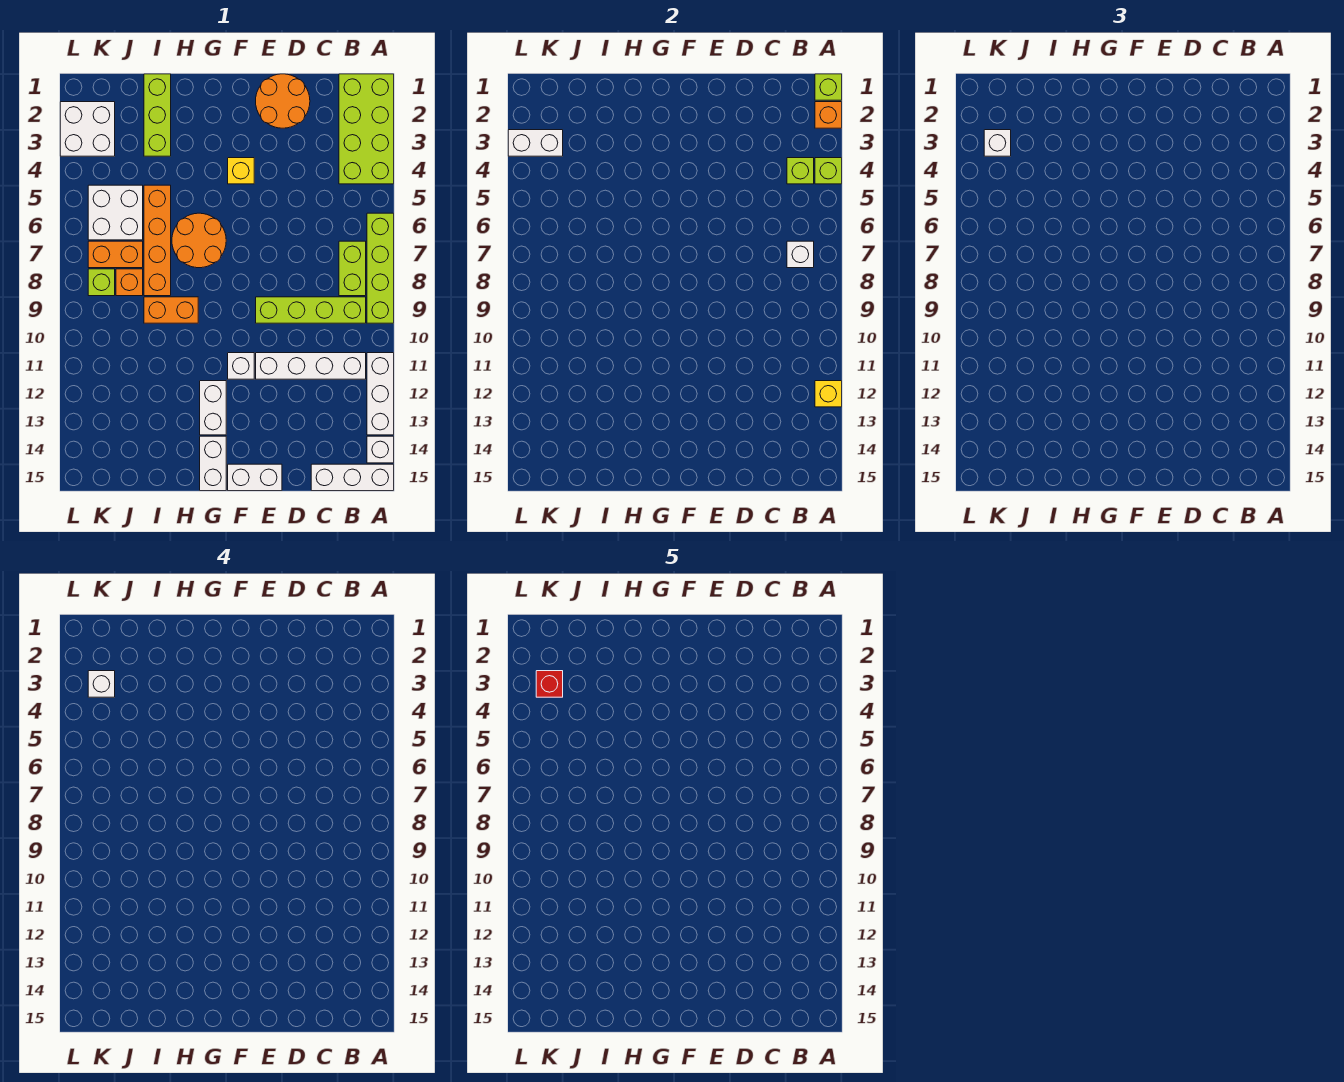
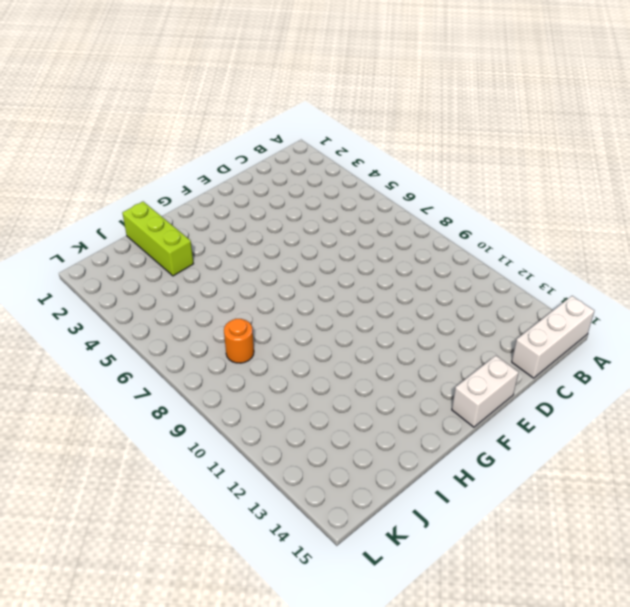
orange 1x1 round brick [224,319,254,363] -> orange 1x1 brick [116,269,143,296]
none -> lime 2x4 brick [339,74,394,184]
none -> lime 1x4 brick [367,213,394,323]
none -> white 1x3 brick [367,353,394,435]
none -> white 1x1 brick [367,436,394,463]

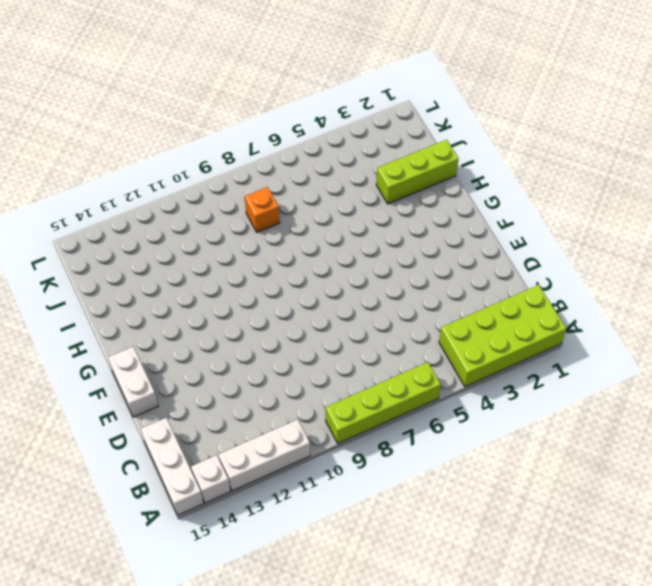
none -> lime 1x2 brick [339,241,366,296]
none -> lime 1x4 brick [256,297,366,323]
none -> white 1x4 brick [256,353,366,379]
none -> orange 2x2 round brick [256,74,310,128]

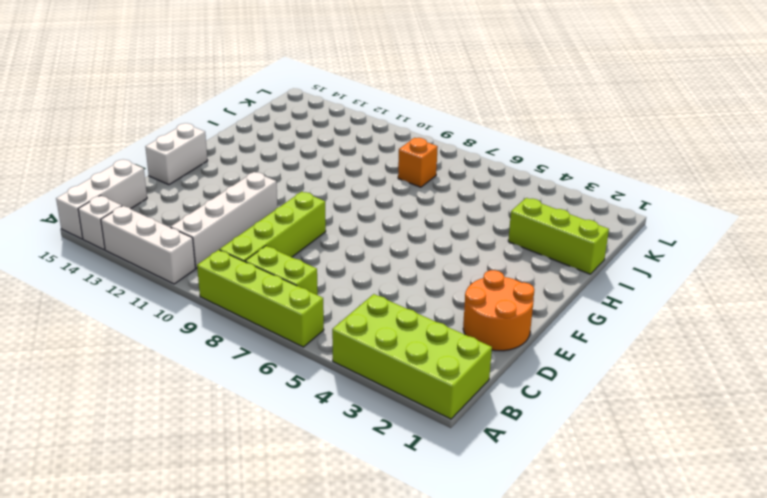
none -> yellow 1x1 brick [228,158,254,184]
none -> white 1x1 brick [228,353,254,379]
none -> orange 2x2 round brick [172,213,226,268]
none -> white 1x2 brick [200,381,226,435]

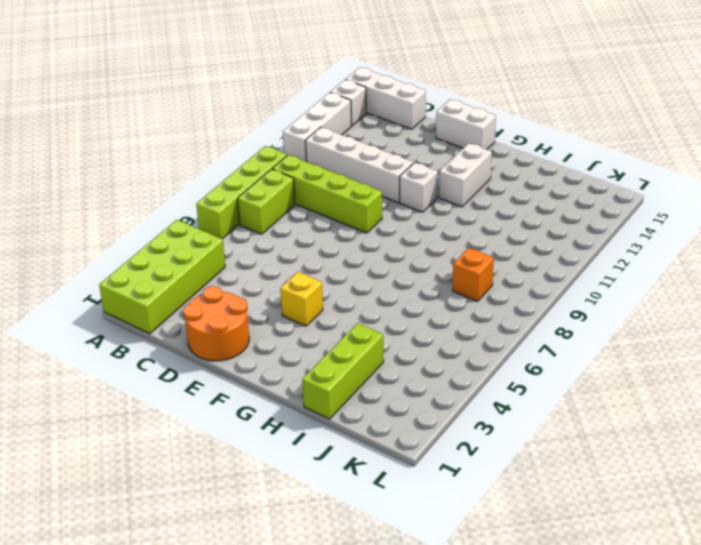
none -> orange 2x2 round brick [172,213,226,268]
none -> white 1x2 brick [200,436,226,491]
none -> orange 1x2 brick [144,297,198,323]
none -> orange 1x4 brick [144,185,171,296]

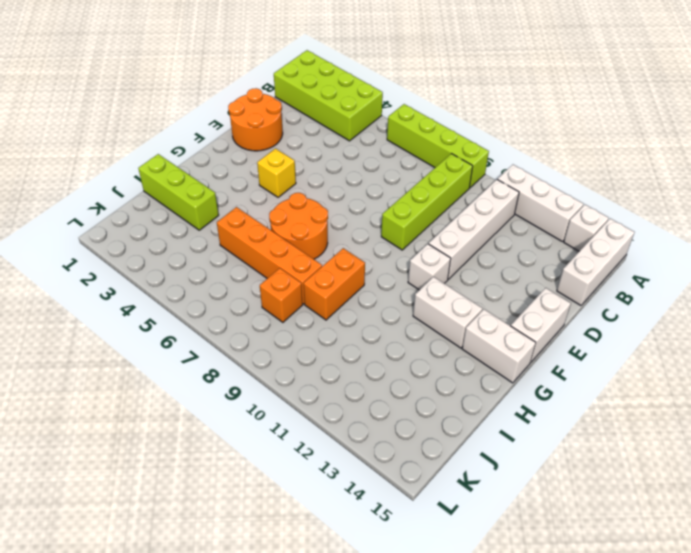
none -> lime 1x2 brick [339,241,366,296]
none -> white 2x2 brick [88,185,143,240]
none -> orange 1x2 brick [88,241,143,268]
none -> white 2x2 brick [60,102,115,156]

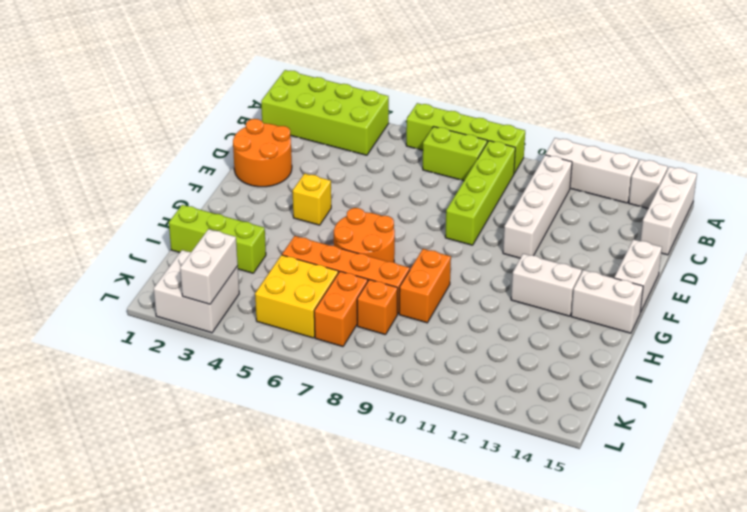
yellow 2x2 brick [255,255,338,338] -> white 2x2 brick [88,185,143,240]
none -> white 1x1 brick [228,353,254,379]
none -> lime 1x1 brick [88,269,115,296]
none -> lime 1x1 brick [815,74,842,100]
none -> orange 1x1 brick [815,102,842,128]

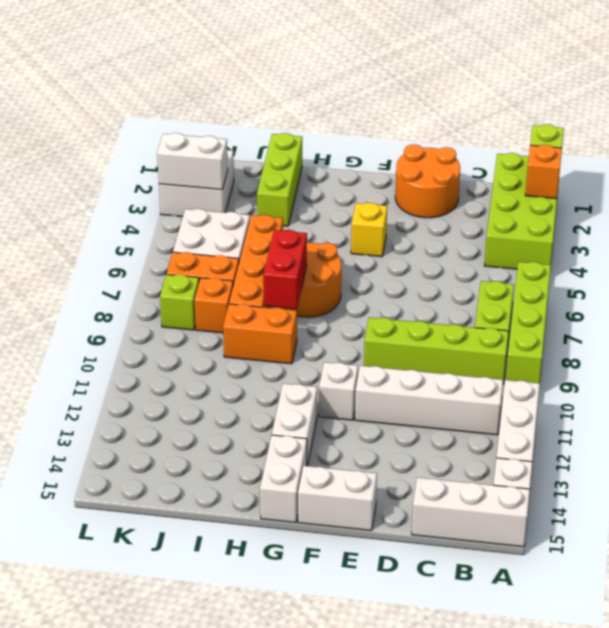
red 1x2 brick [263,230,307,309] -> none
none -> lime 1x1 brick [815,158,842,184]
none -> yellow 1x1 brick [815,381,842,407]
none -> lime 1x1 brick [787,158,814,184]
none -> white 1x1 brick [787,241,814,268]

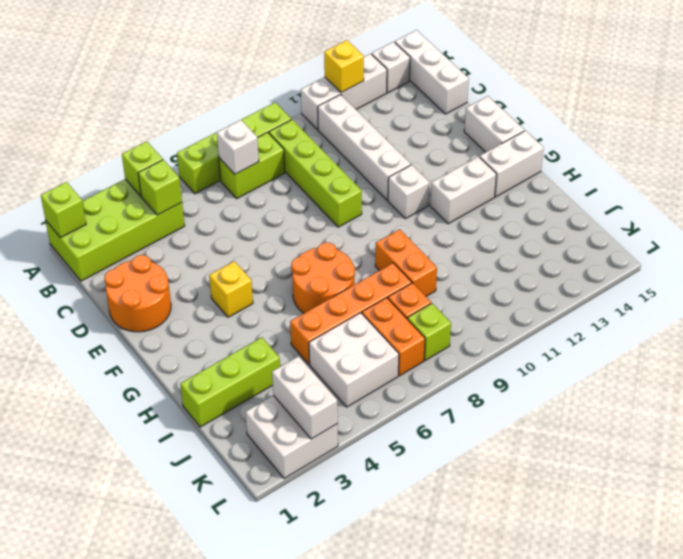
none -> orange 1x1 brick [815,102,842,128]
none -> white 1x1 brick [984,130,1011,156]
none -> white 1x1 brick [88,671,115,697]
none -> red 1x1 brick [536,671,563,697]

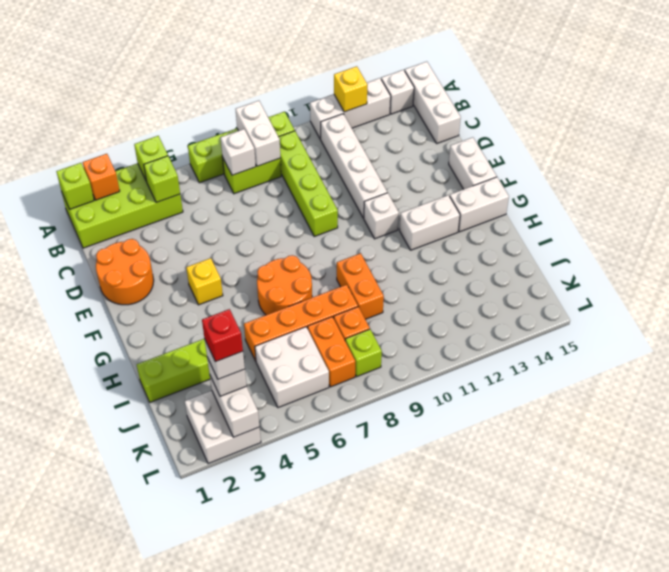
white 1x2 brick [236,101,280,166] -> none

